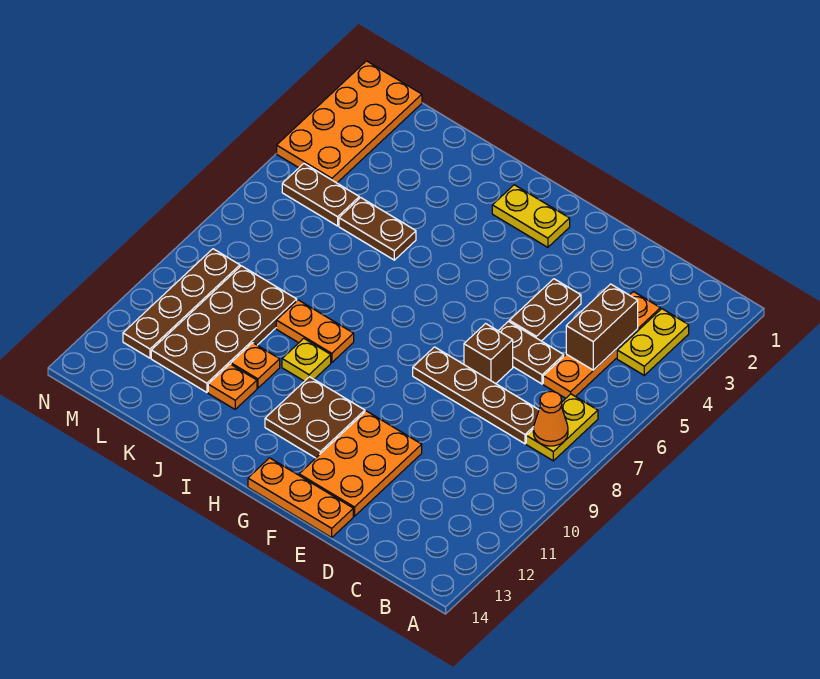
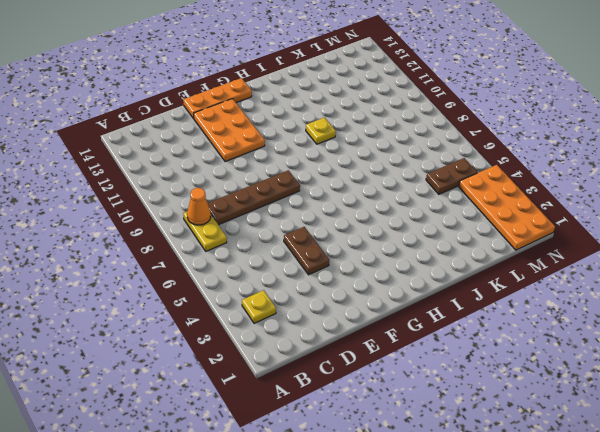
yellow 1x1 plate [242,290,276,323] -> yellow 1x2 plate [617,309,689,375]
none -> orange 1x4 plate [543,292,660,398]
none -> brown 1x2 plate [498,321,564,384]
none -> brown 1x1 brick [464,324,513,384]

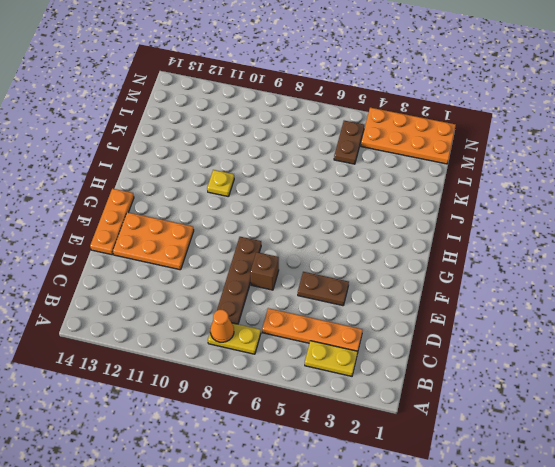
none -> brown 1x2 plate [498,321,564,384]
none -> yellow 1x2 plate [492,185,570,247]
none -> brown 2x2 plate [265,377,365,458]

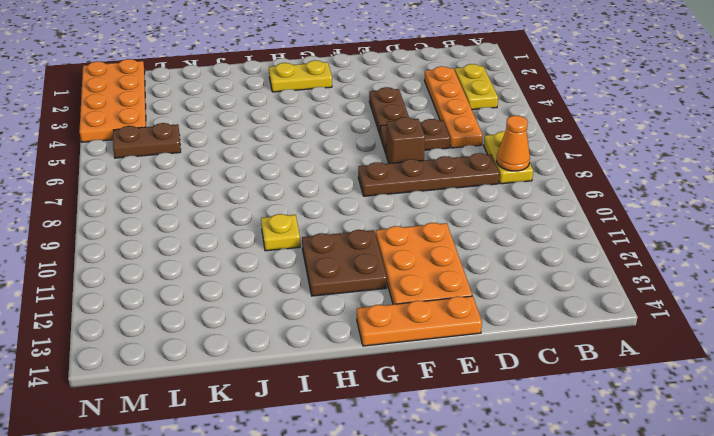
none -> orange 1x2 plate [276,300,354,363]
none -> brown 1x2 plate [339,198,416,260]
none -> orange 1x1 plate [231,343,280,388]

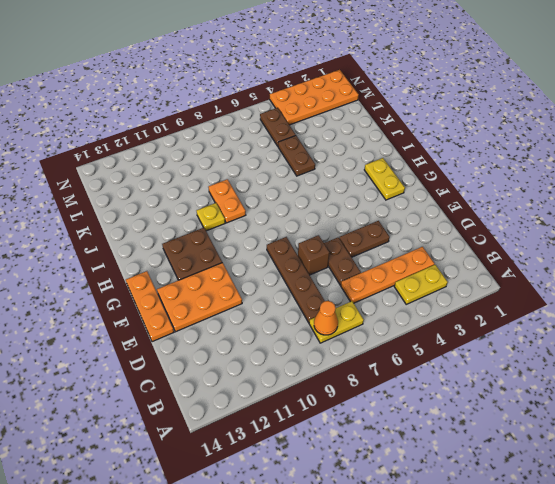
none -> orange 1x1 plate [231,343,280,388]
none -> orange 1x1 plate [208,364,257,409]
none -> brown 2x4 plate [151,266,297,392]

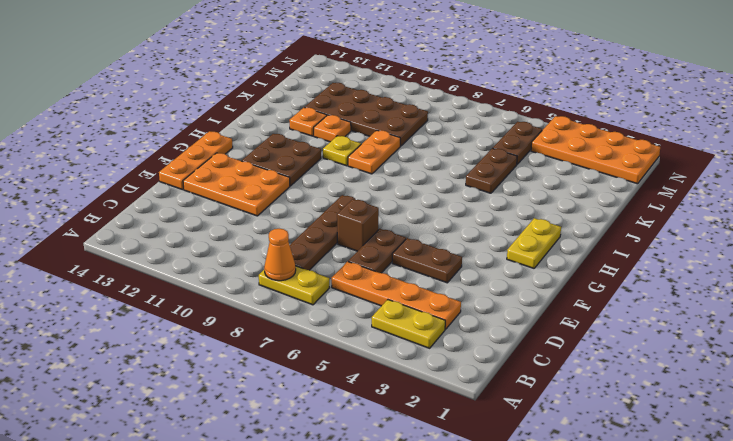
none -> brown 1x4 plate [123,249,240,358]
none -> brown 1x2 brick [566,284,638,370]

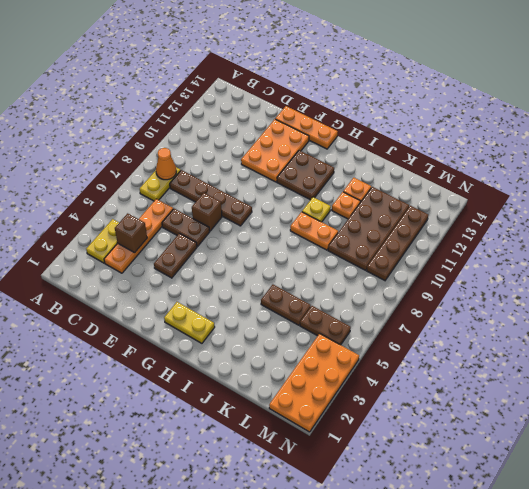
brown 1x1 brick [115,213,147,253] -> brown 1x2 brick [566,284,638,370]

